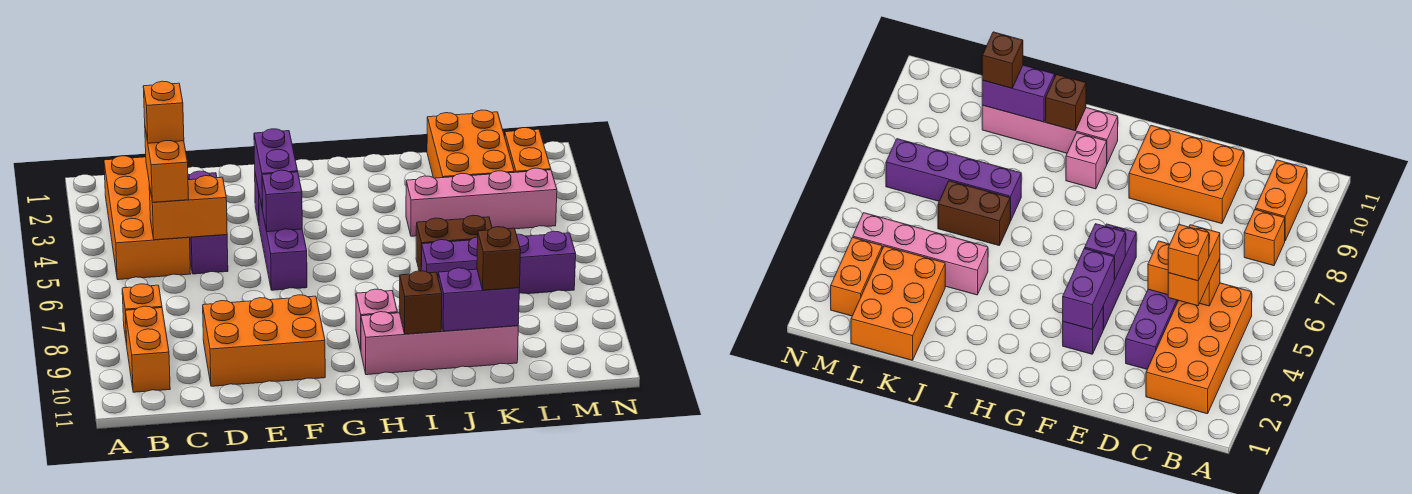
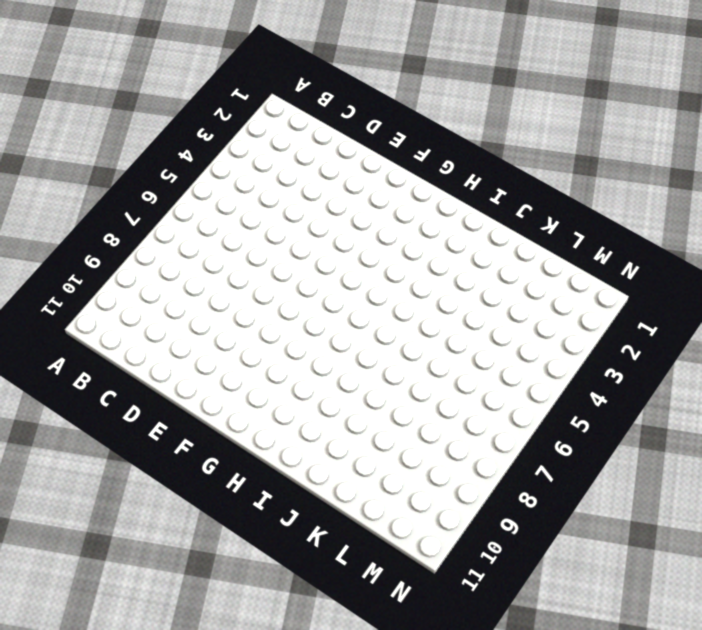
none -> orange 2x4 brick [104,156,191,280]
none -> orange 1x1 brick [122,284,162,345]
none -> orange 1x2 brick [125,306,170,392]

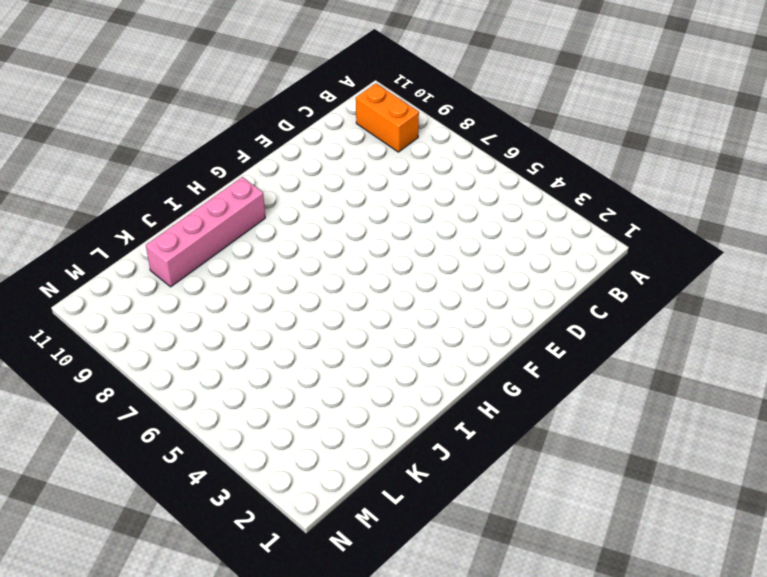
none -> orange 2x4 brick [104,156,191,280]
none -> orange 1x1 brick [122,284,162,345]
none -> purple 1x3 brick [188,171,228,274]

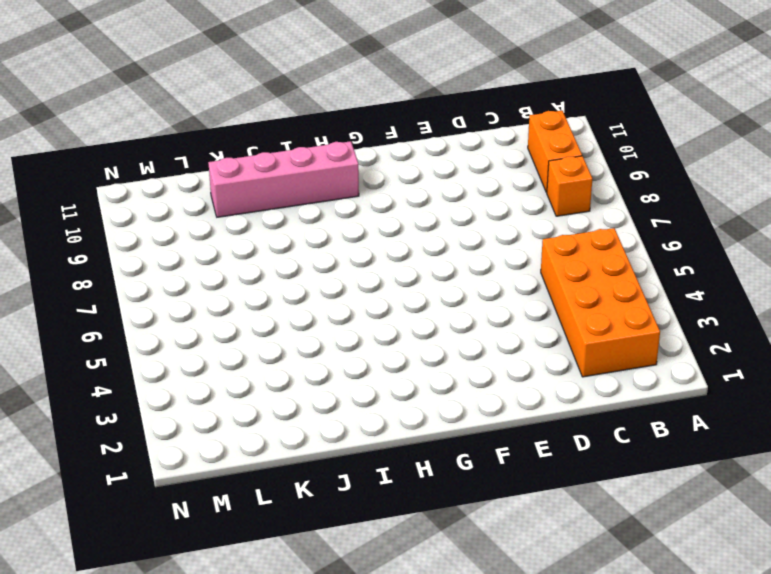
none -> purple 1x3 brick [188,171,228,274]
none -> orange 2x3 brick [203,295,325,386]
none -> purple 1x1 brick [1063,308,1104,354]

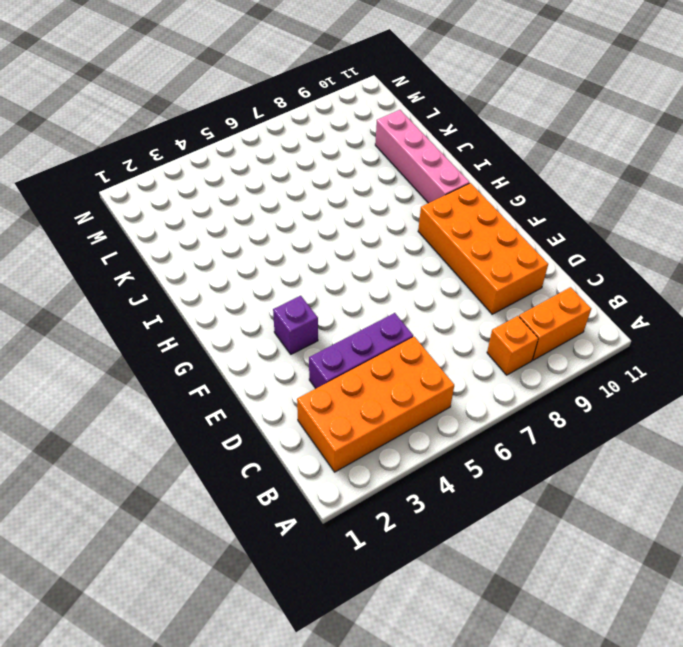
orange 2x4 brick [418,183,548,314] -> orange 2x3 brick [203,295,325,386]
none -> purple 1x3 brick [259,195,307,290]
none -> pink 1x1 brick [356,289,397,350]
none -> pink 1x4 brick [406,168,557,236]

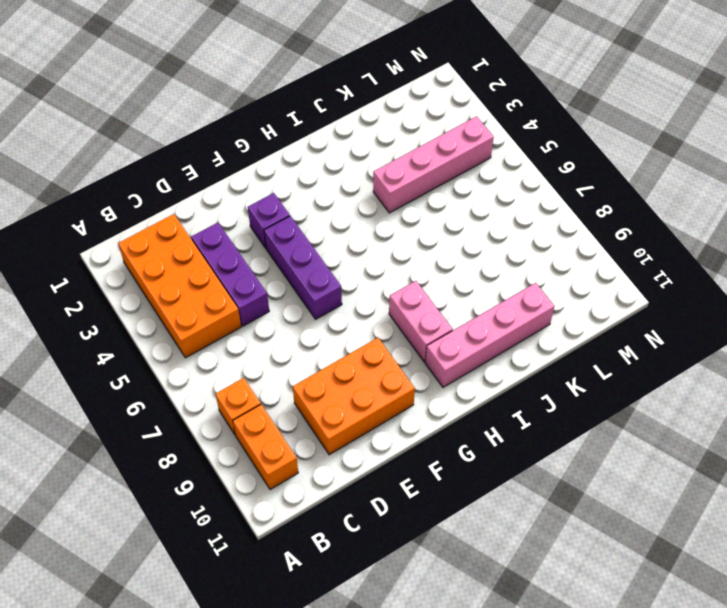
pink 1x2 brick [389,281,453,362] -> pink 1x1 brick [356,289,397,350]
none -> brown 1x2 brick [416,215,492,271]
none -> purple 1x4 brick [421,231,576,294]
none -> orange 2x3 brick [427,110,514,178]

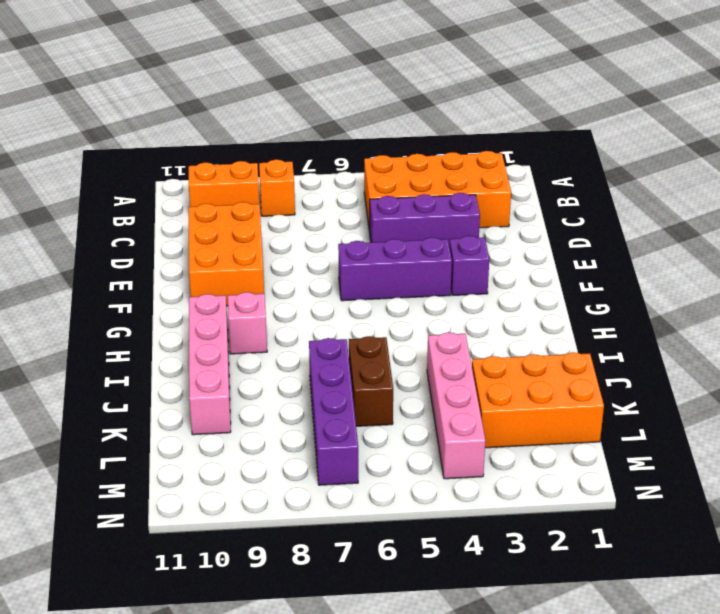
none -> orange 1x2 brick [505,128,551,172]
none -> orange 1x2 brick [149,176,227,240]
none -> purple 1x2 brick [254,129,298,210]

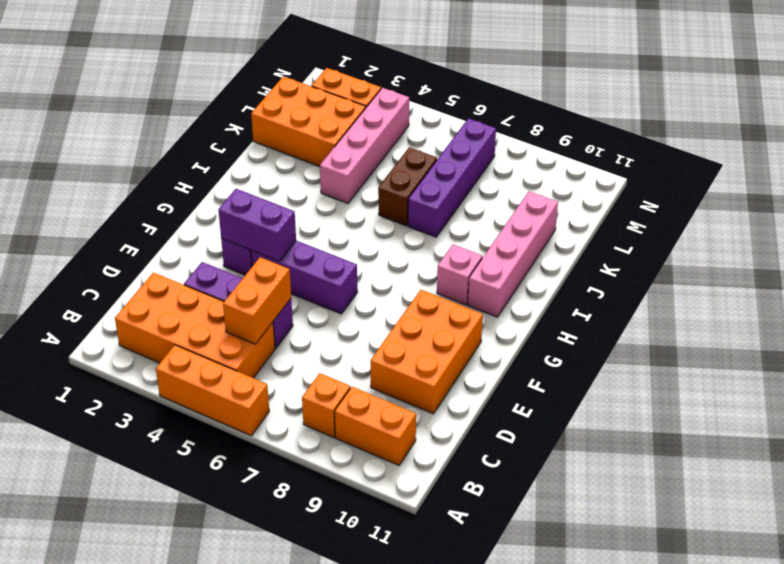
orange 1x3 brick [156,345,269,436] -> none
none -> purple 1x1 brick [262,170,302,232]
none -> brown 1x1 brick [399,271,442,334]
none -> purple 1x2 brick [438,268,519,331]

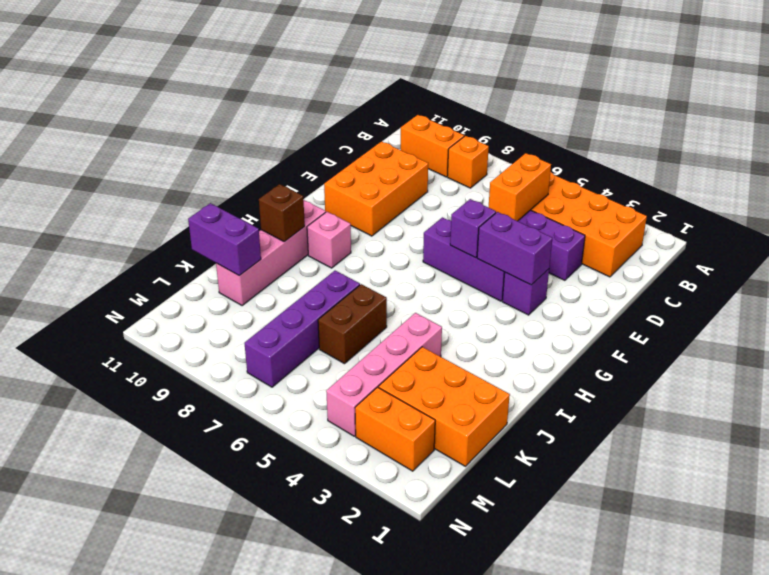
purple 1x2 brick [188,203,261,276] -> purple 1x2 brick turned to [438,268,519,331]
none -> orange 1x2 brick [145,129,189,202]
none -> brown 1x1 brick [477,227,521,290]
none -> orange 1x1 brick [143,81,184,143]

